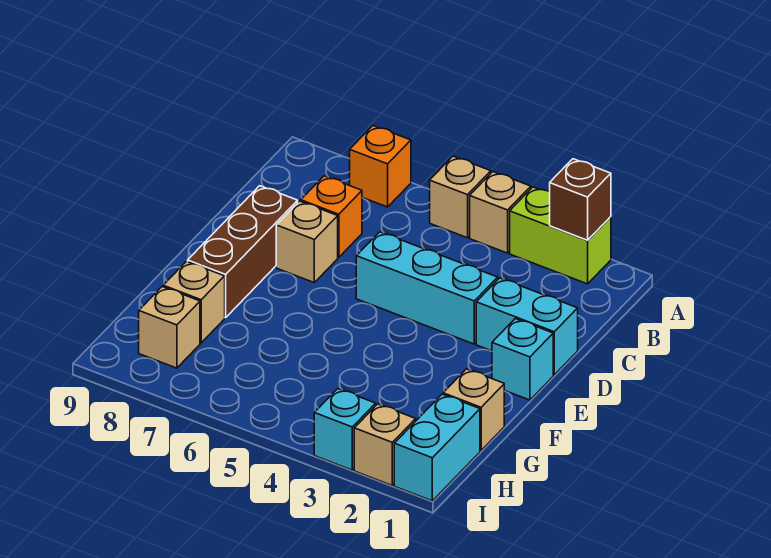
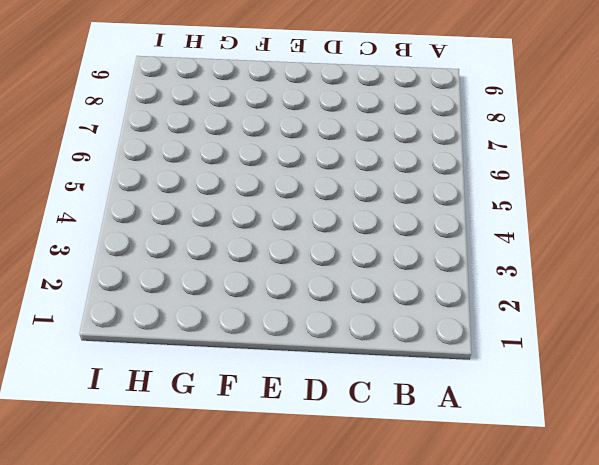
none -> lime 1x2 brick [510,187,611,284]
none -> tan 1x1 brick [470,172,531,253]
none -> tan 1x1 brick [430,156,491,238]

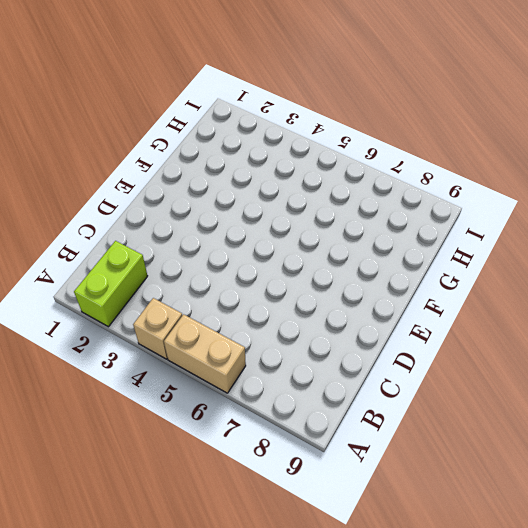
lime 1x2 brick [74,241,147,327] -> lime 1x2 brick turned to [510,187,611,284]
tan 1x2 brick [164,314,246,393] -> tan 1x1 brick [430,156,491,238]
none -> orange 1x1 brick [350,126,411,207]
none -> orange 1x1 brick [301,176,362,257]
none -> cyan 1x2 brick [476,278,578,375]

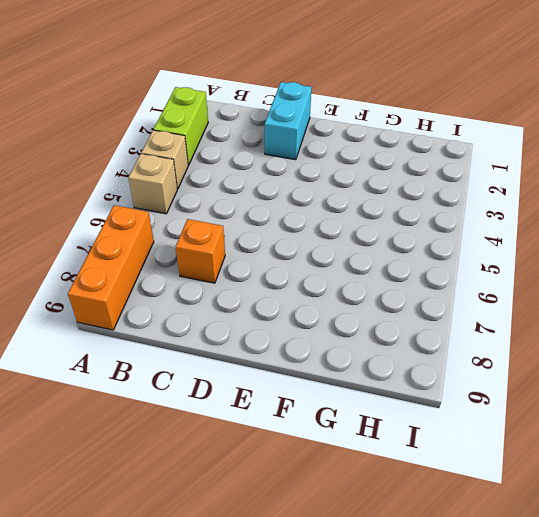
orange 1x3 brick [68,205,154,330] -> orange 1x1 brick [350,126,411,207]
none -> cyan 1x3 brick [356,232,498,344]
none -> tan 1x1 brick [276,201,338,282]
none -> brown 1x3 brick [188,186,298,318]

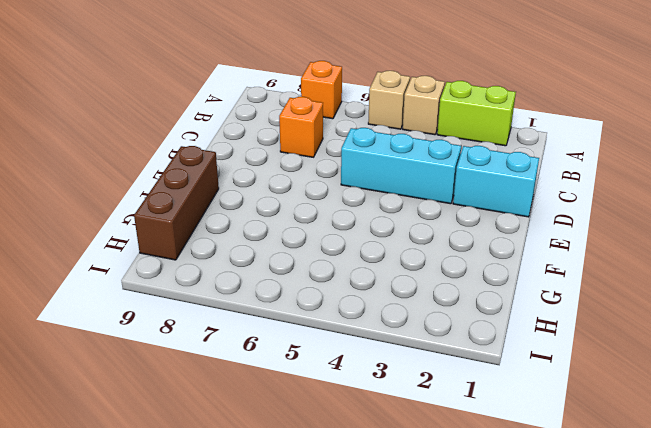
brown 1x3 brick [134,146,219,260] -> brown 1x3 brick moved to [188,186,298,318]
none -> tan 1x1 brick [276,201,338,282]
none -> cyan 1x1 brick [492,319,553,400]
none -> tan 1x1 brick [443,369,504,450]

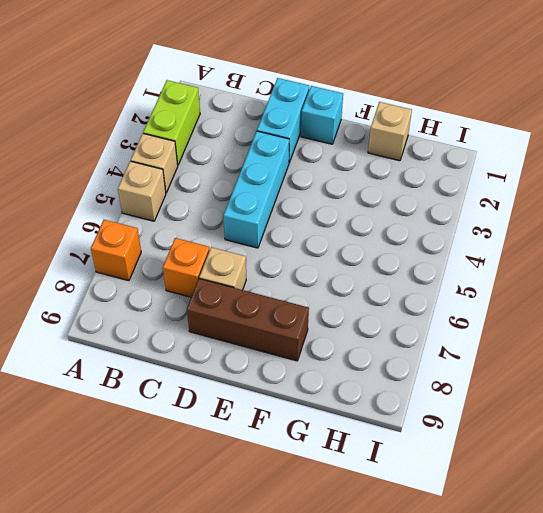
none -> tan 1x1 brick [163,261,225,343]
none -> cyan 1x2 brick [394,394,480,501]
none -> tan 1x1 brick [139,287,200,368]

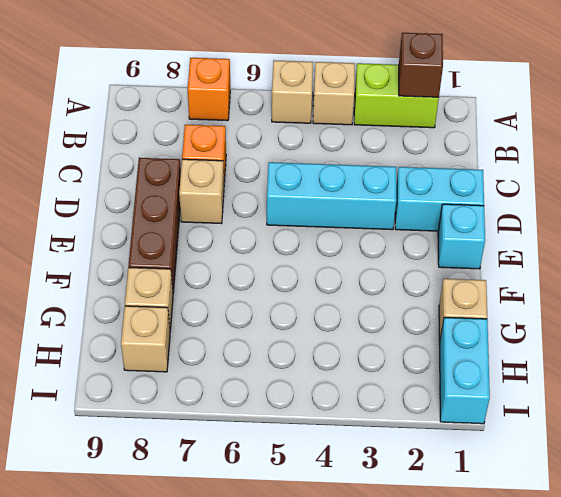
none -> tan 1x1 brick [354,404,416,485]
none -> cyan 1x1 brick [314,389,376,470]

